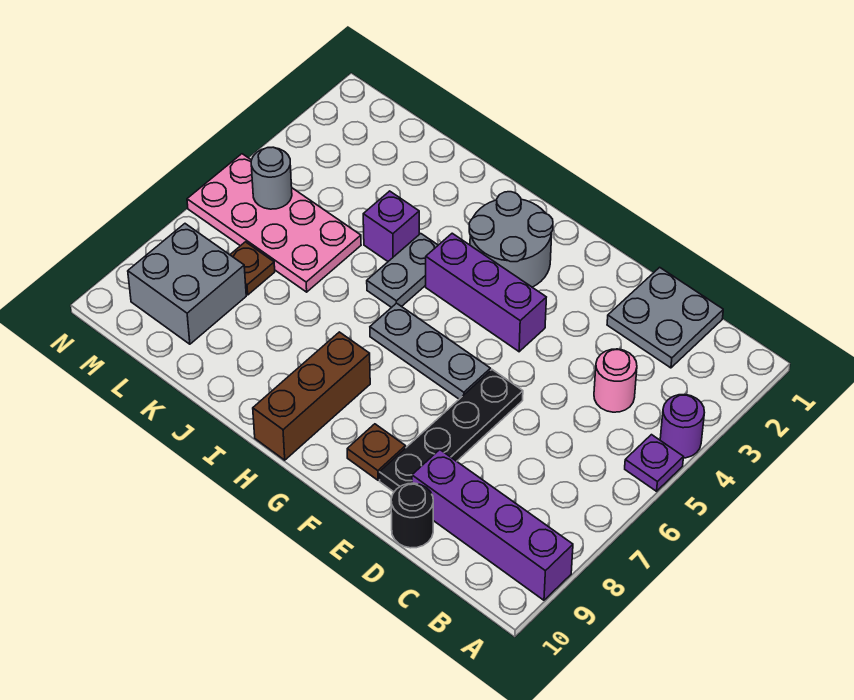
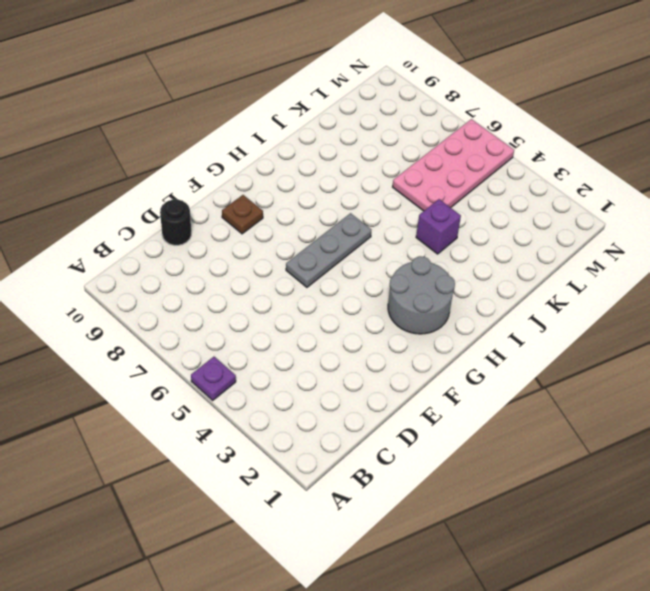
none -> purple 1x1 round brick [660,394,705,458]
none -> purple 1x4 brick [412,450,573,600]
none -> grey 2x2 plate [607,267,723,368]

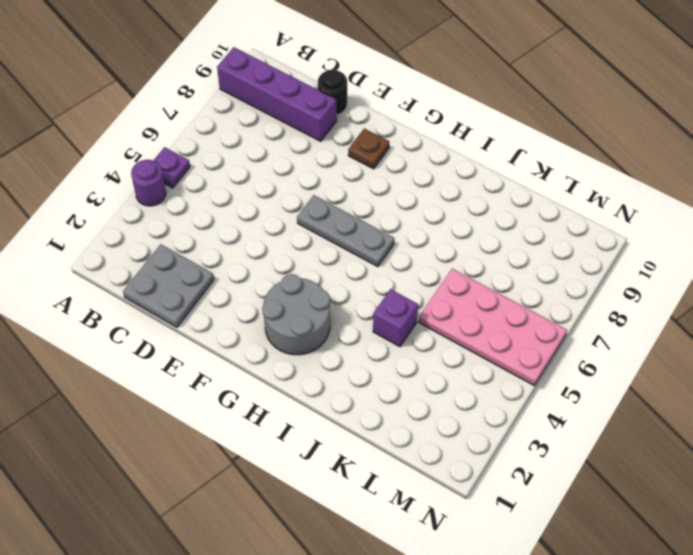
none -> pink 1x1 round brick [594,349,637,412]
none -> black 1x4 plate [379,370,523,492]
none -> purple 1x3 brick [426,233,546,352]

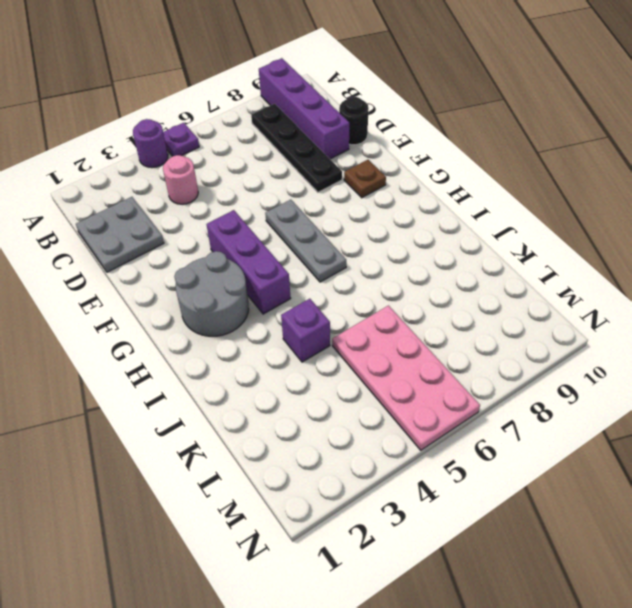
black 1x4 plate [251,104,342,192] -> black 1x4 plate turned to [379,370,523,492]
none -> brown 1x3 brick [253,332,370,460]
none -> grey 1x2 plate [367,234,438,308]
none -> brown 1x1 plate [230,242,275,295]

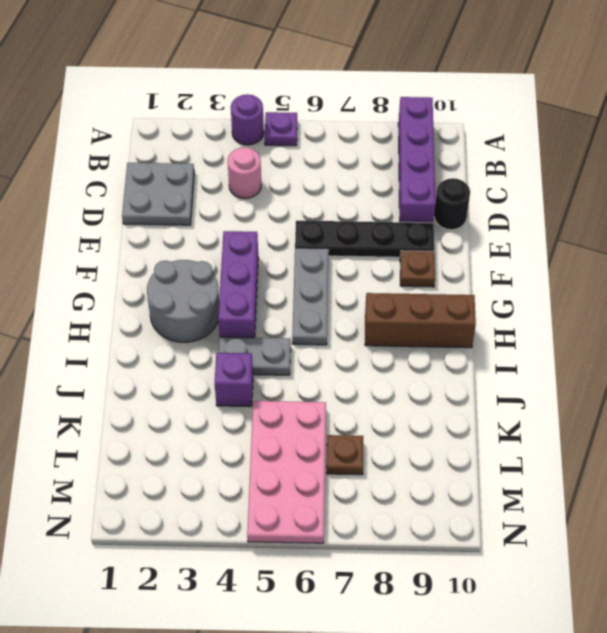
none -> grey 2x2 brick [128,224,246,344]
none -> grey 1x1 round brick [251,147,292,209]

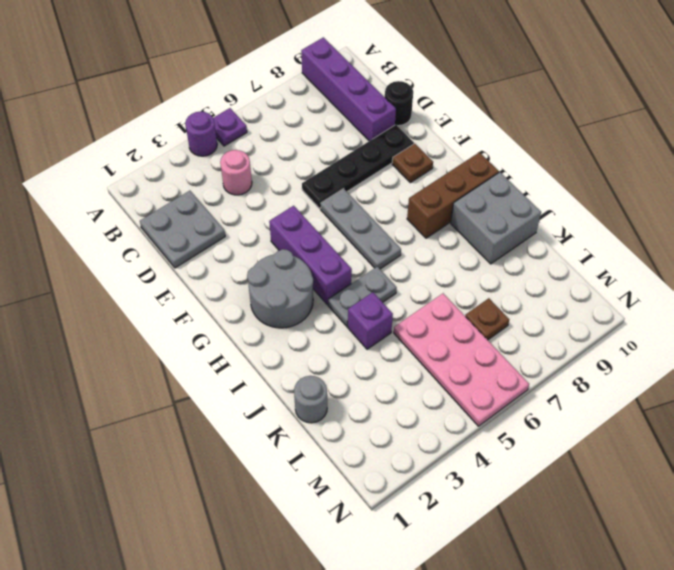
grey 2x2 brick [451,172,541,264] -> grey 2x2 brick moved to [128,224,246,344]
grey 1x1 round brick [294,376,327,423] -> grey 1x1 round brick moved to [251,147,292,209]

